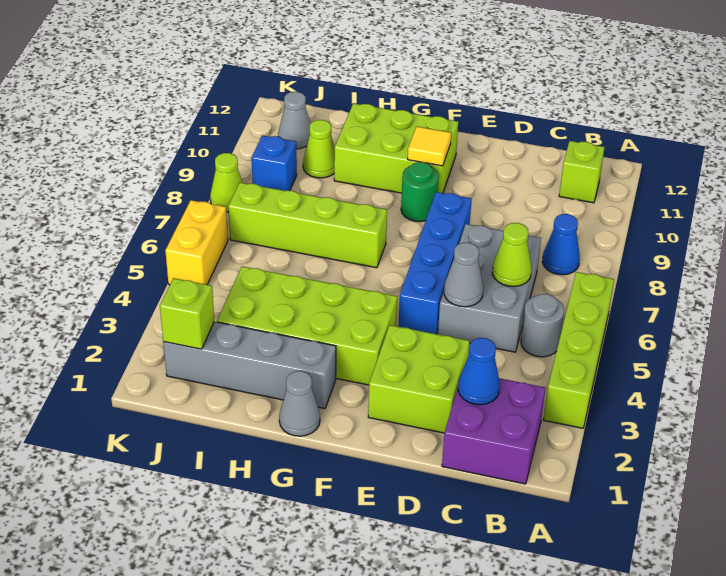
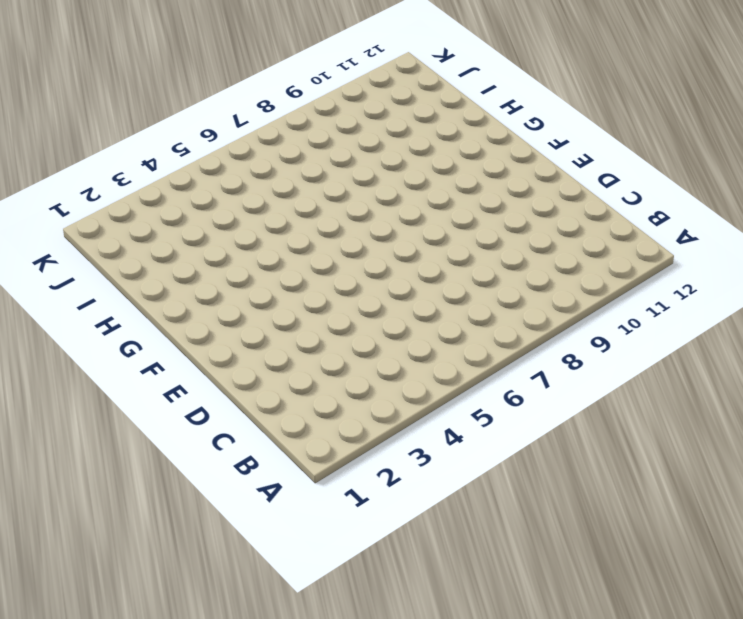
none -> lime 1x4 brick [544,272,614,428]
none -> purple 2x2 brick [442,378,545,484]
none -> grey 1x1 round brick [521,294,564,357]

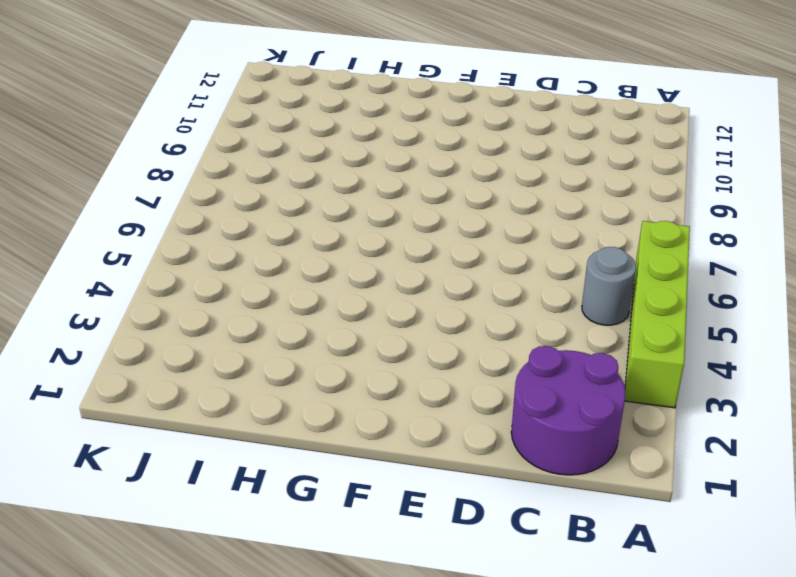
purple 2x2 round brick [511,346,625,475] -> purple 2x2 brick [442,378,545,484]
none -> blue 1x1 cone [542,214,580,275]
none -> lime 1x1 brick [559,141,604,203]
none -> grey 2x3 brick [438,224,541,352]

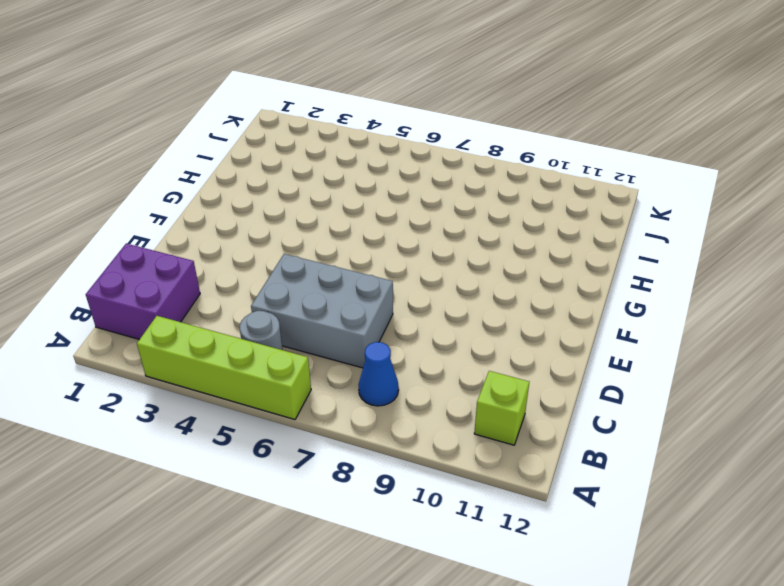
none -> lime 2x2 brick [368,325,469,433]
none -> blue 1x4 brick [398,192,472,334]
none -> lime 2x4 brick [217,266,397,385]

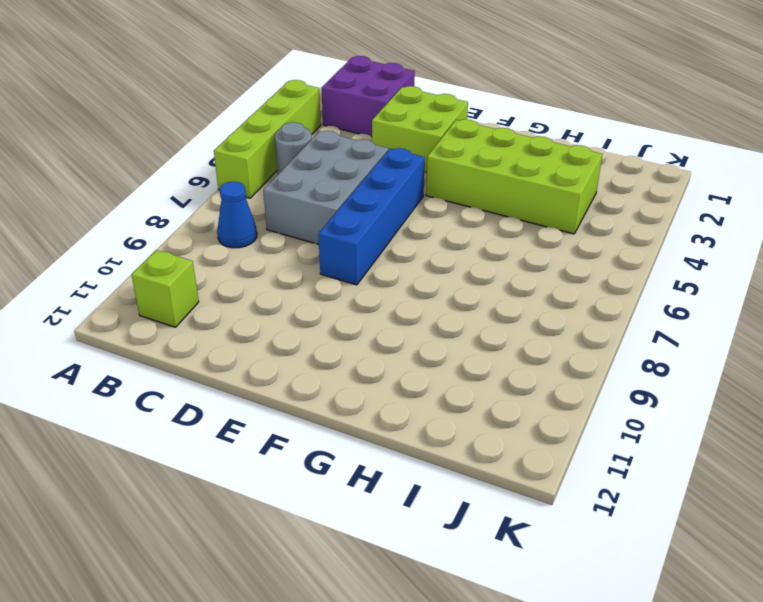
none -> green 1x1 round brick [401,162,439,222]
none -> lime 2x3 brick [334,103,458,193]
none -> grey 1x1 cone [279,371,320,436]

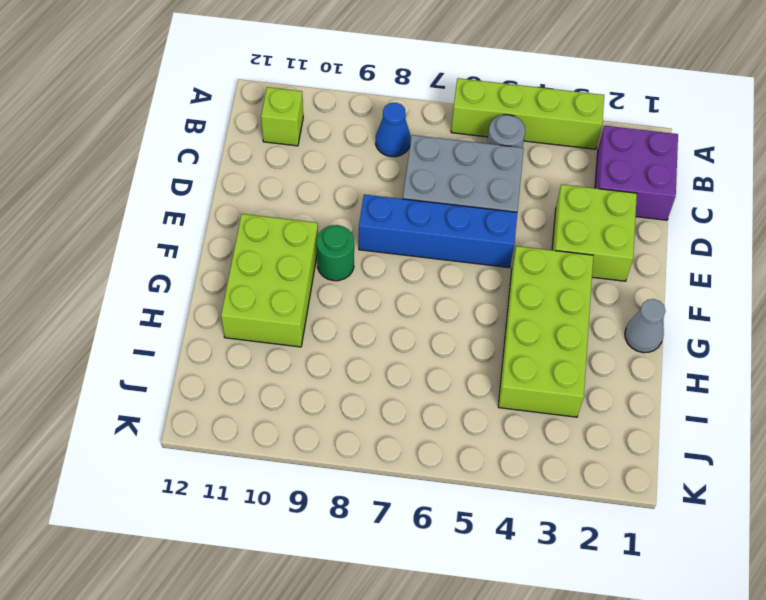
none -> grey 1x4 brick [163,322,336,409]
none -> lime 1x4 brick [228,183,387,268]
none -> lime 1x1 cone [303,120,335,178]

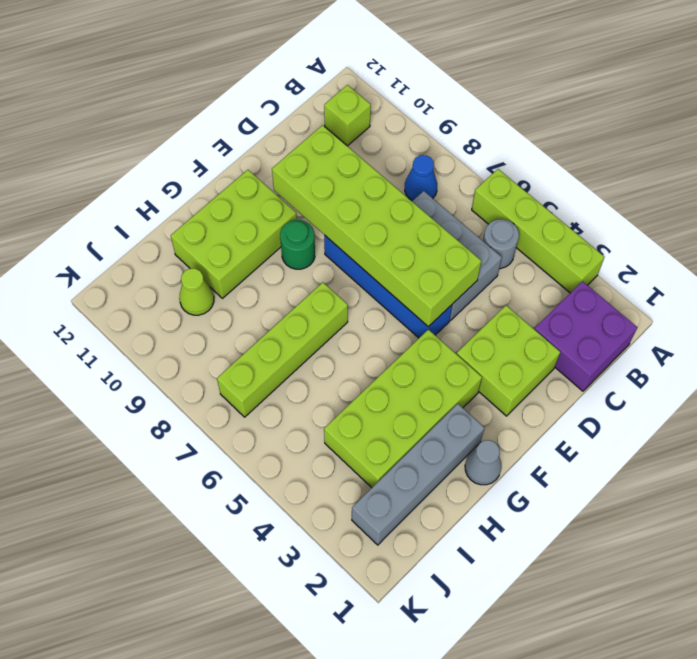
lime 2x6 brick [272,125,481,327] -> grey 1x1 cone [444,243,483,307]
none -> blue 1x1 brick [252,135,297,191]
none -> grey 1x1 cone [278,92,310,149]
none -> yellow 1x2 brick [165,200,228,285]

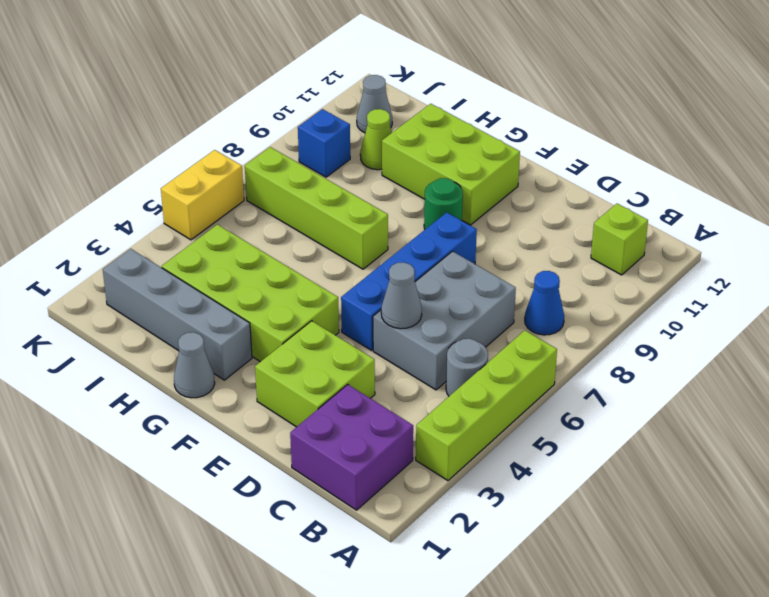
none -> lime 1x1 cone [210,153,242,212]
none -> blue 1x1 cone [458,338,500,405]
none -> lime 1x1 cone [492,223,532,287]

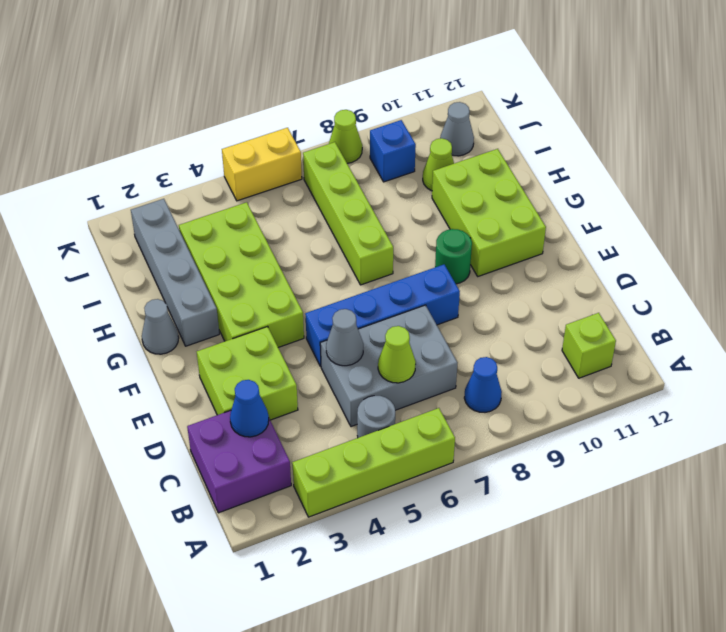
none -> yellow 1x1 tile [408,127,451,166]
none -> lime 1x1 brick [160,278,214,349]

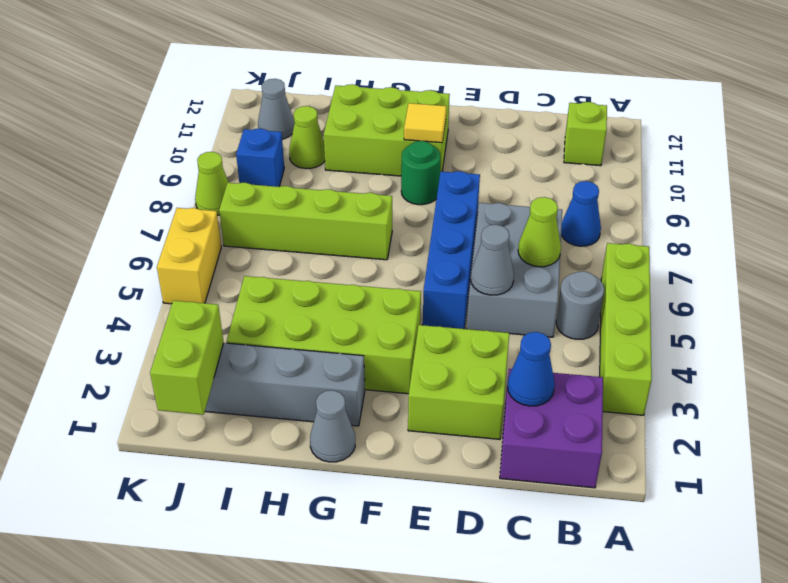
lime 1x2 brick [150,301,224,415] -> lime 1x1 brick [160,278,214,349]

